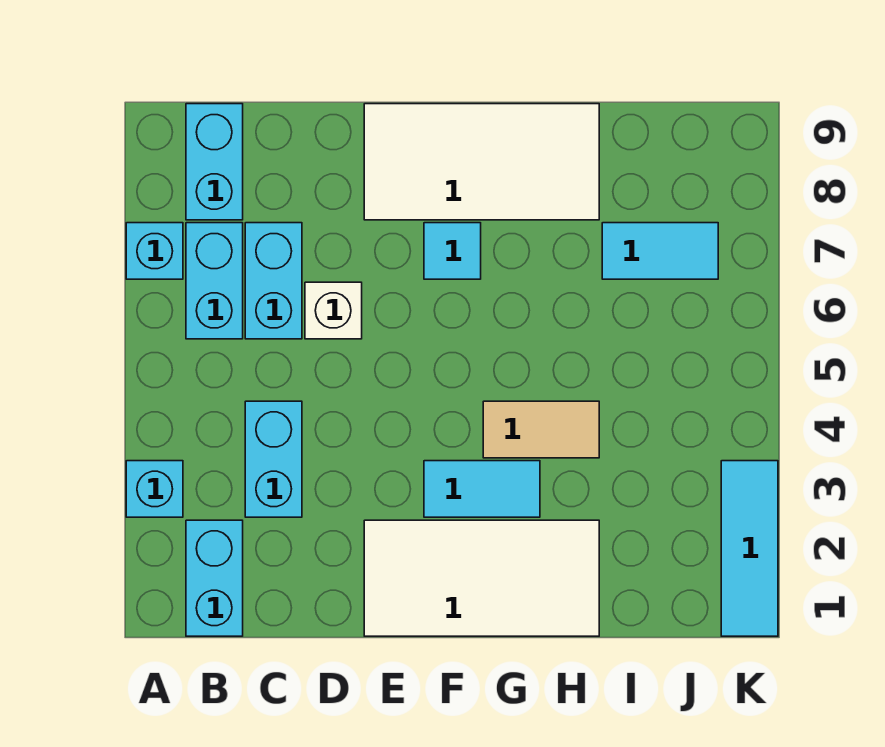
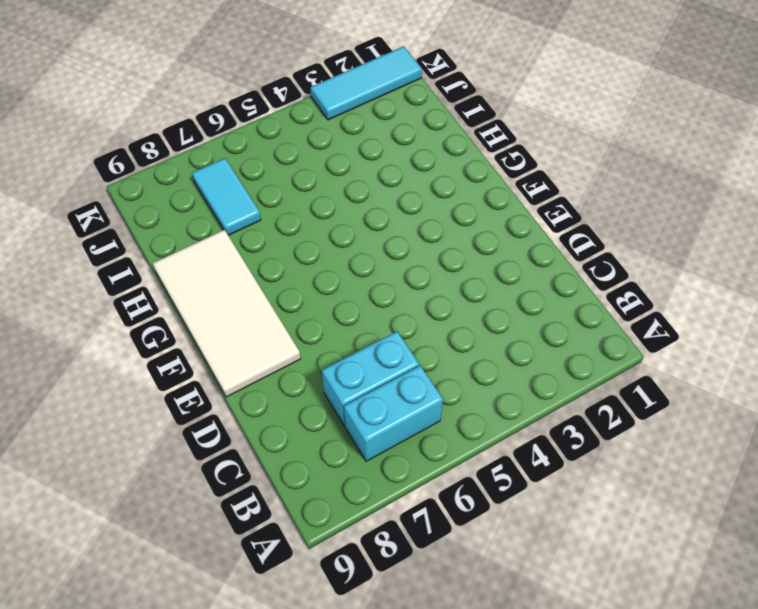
none -> cyan 1x1 brick [126,461,183,517]
none -> cyan 1x1 brick [126,223,183,279]
none -> cyan 1x2 brick [186,520,243,636]

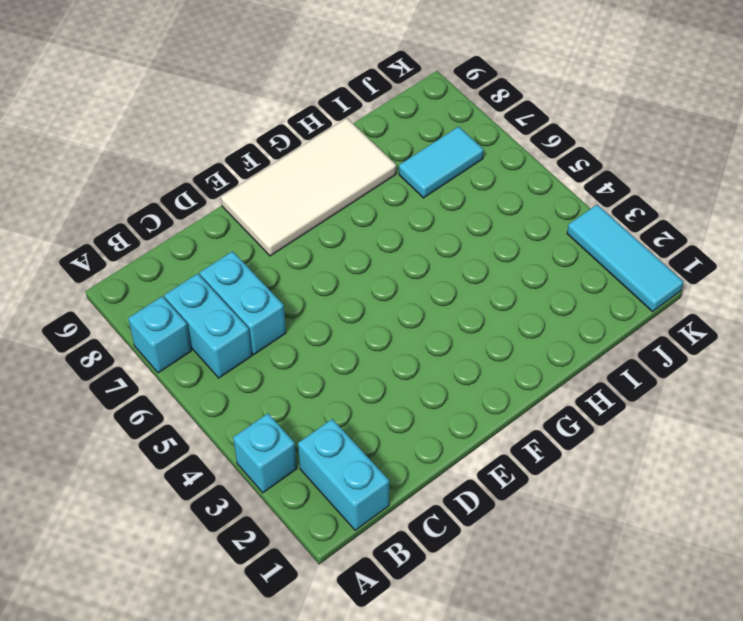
none -> cyan 1x2 brick [186,104,243,220]
none -> cyan 1x2 brick [245,401,302,517]
none -> white 1x1 brick [305,282,362,339]

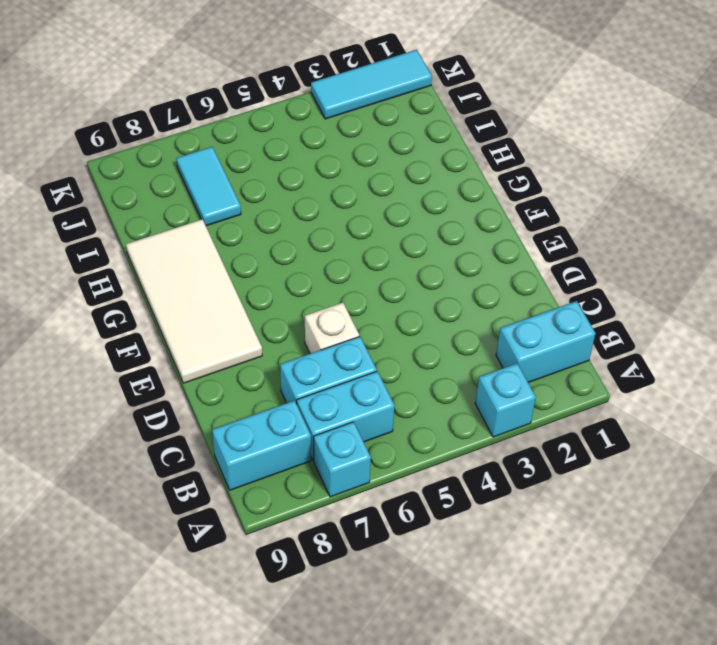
none -> cyan 1x2 brick [245,401,302,517]
none -> white 2x4 tile [364,520,599,636]
none -> cyan 1x2 tile [424,461,540,517]

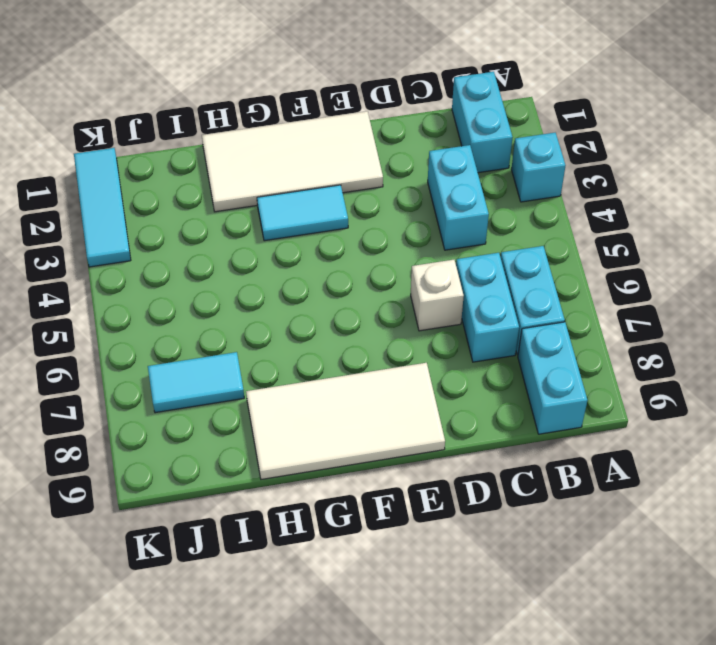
none -> cyan 1x1 brick [126,223,183,279]
none -> cyan 1x1 tile [424,223,481,279]
none -> tan 1x2 tile [483,401,599,458]

